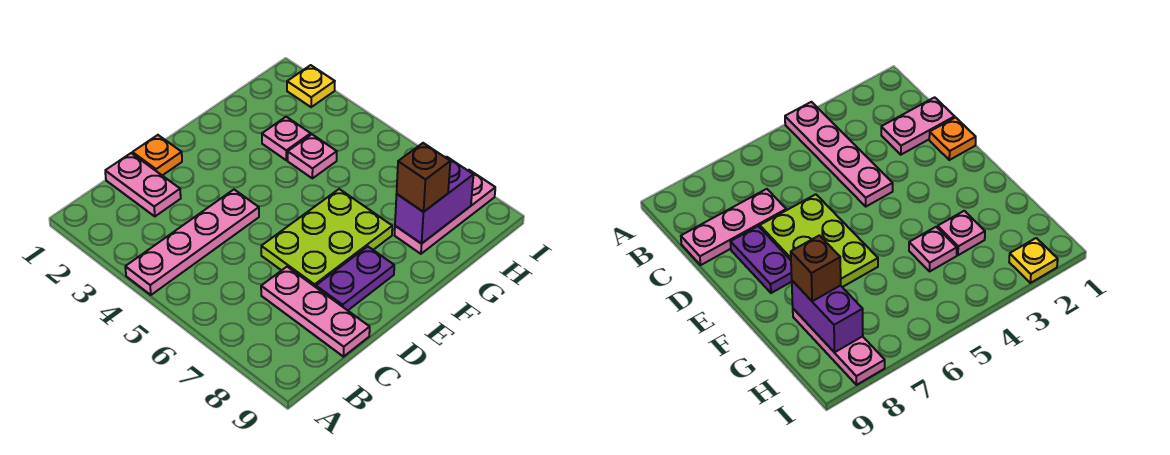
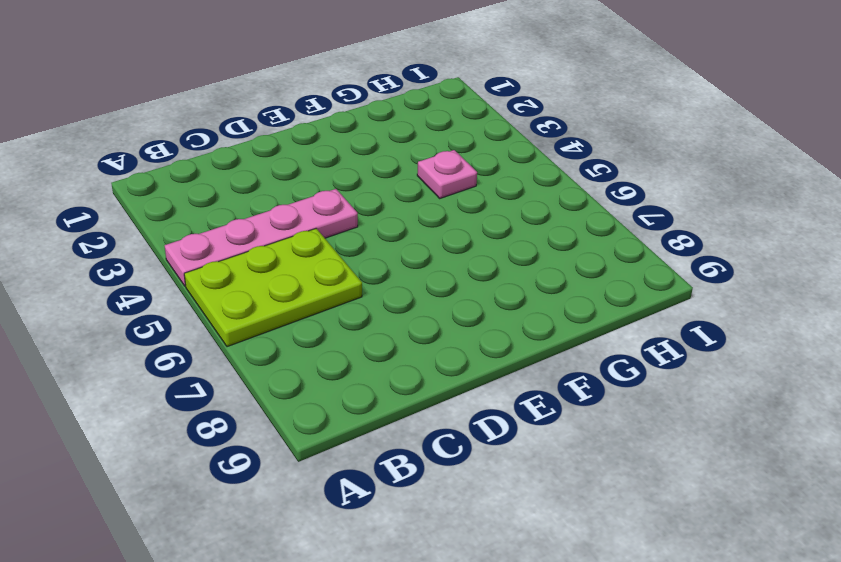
lime 2x3 plate [184,228,362,347] -> lime 2x3 plate moved to [261,189,392,287]
none -> pink 1x2 plate [105,153,181,216]
none -> pink 1x3 plate [261,267,370,357]
none -> orange 1x1 plate [132,135,182,176]

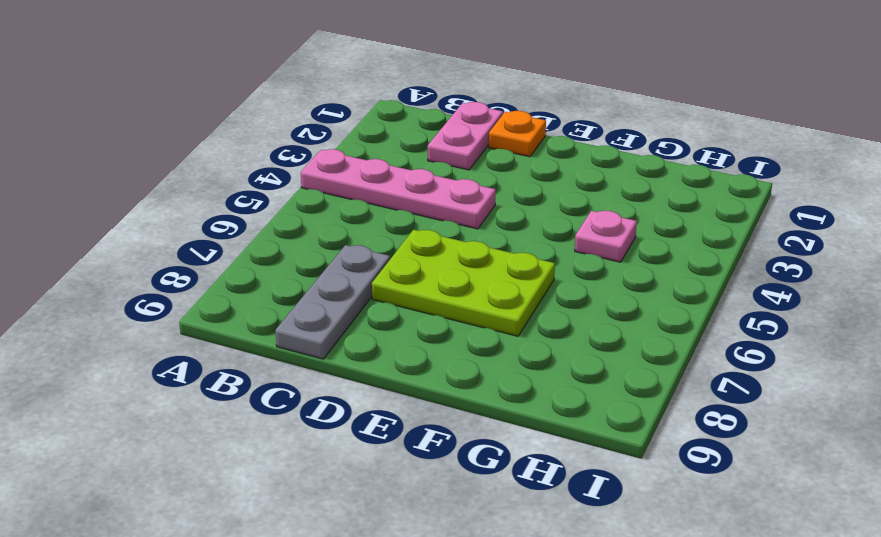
grey 1x3 plate [275,245,390,359] -> pink 1x3 plate [261,267,370,357]
none -> purple 1x2 plate [316,246,394,310]
none -> pink 1x1 plate [262,117,311,160]
none -> pink 1x3 plate [395,170,495,254]

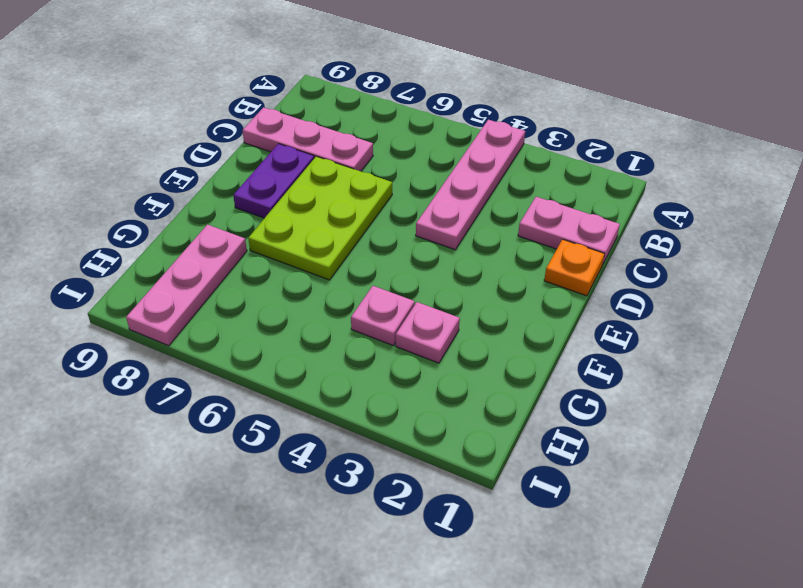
none -> yellow 1x1 plate [287,65,335,107]
none -> purple 1x2 brick [395,157,473,244]
none -> brown 1x1 brick [397,143,450,212]

